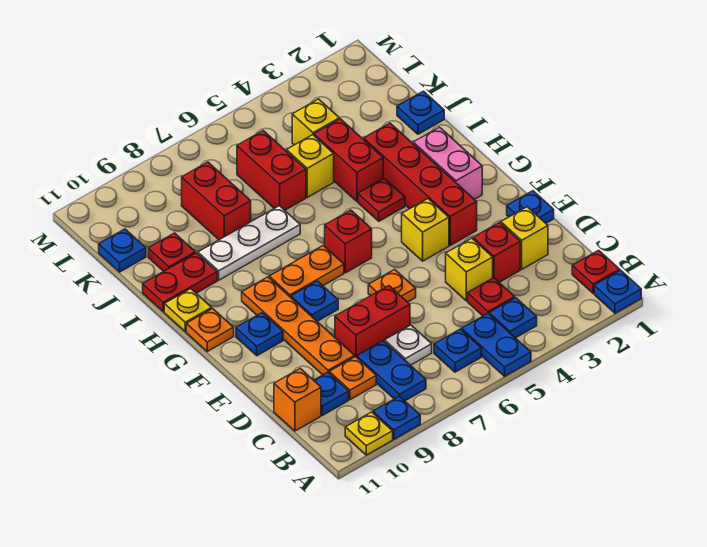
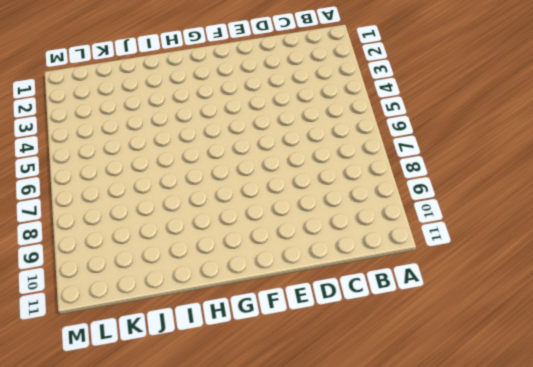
none -> blue 1x1 plate [594,270,641,313]
none -> blue 1x2 plate [462,314,531,376]
none -> blue 1x1 plate [373,396,420,439]
none -> yellow 1x1 plate [345,412,393,455]

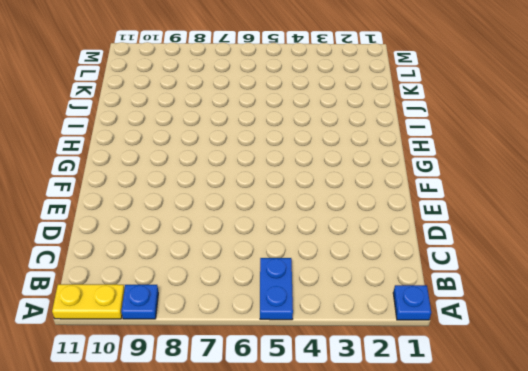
yellow 1x2 plate [52,284,124,319] -> yellow 1x1 plate [345,412,393,455]
none -> red 1x1 plate [572,250,620,293]
none -> blue 1x1 plate [489,298,537,338]
none -> blue 1x1 plate [434,329,481,372]
none -> blue 1x2 plate [357,341,426,401]

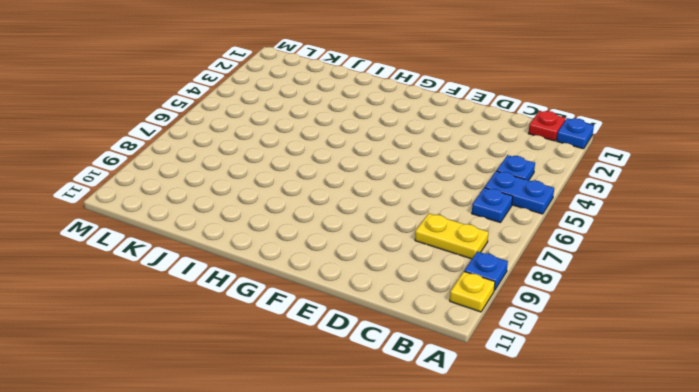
yellow 1x2 plate [415,213,489,259] -> blue 1x2 plate [357,341,426,401]
none -> red 1x1 plate [468,278,515,316]
none -> white 1x1 plate [385,325,432,365]
none -> orange 1x1 plate [329,357,376,400]
none -> blue 1x1 plate [314,372,349,415]

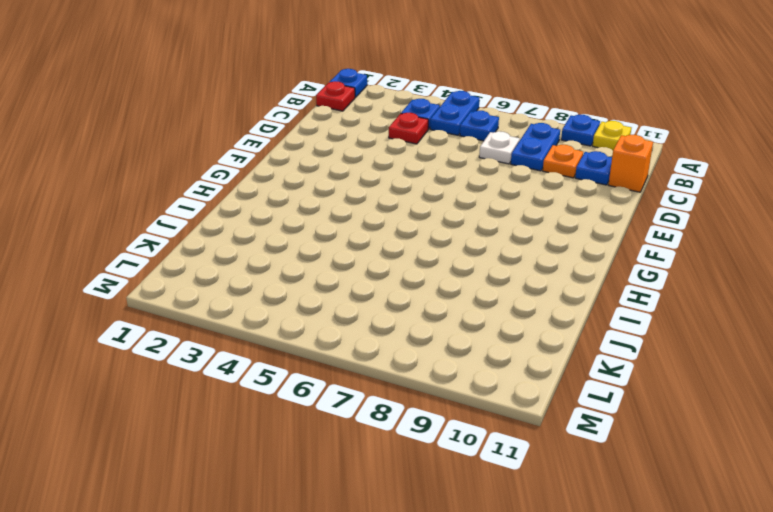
none -> yellow 1x1 brick [501,207,548,269]
none -> red 1x1 brick [473,223,520,282]
none -> yellow 1x1 brick [446,238,493,301]
none -> red 1x2 brick [335,286,410,357]

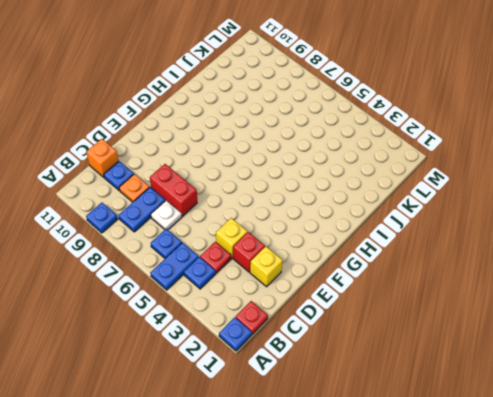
none -> yellow 1x1 plate [345,412,393,455]
none -> orange 1x4 plate [242,277,355,375]
none -> blue 1x1 plate [507,191,554,223]
none -> orange 1x1 plate [368,269,416,302]

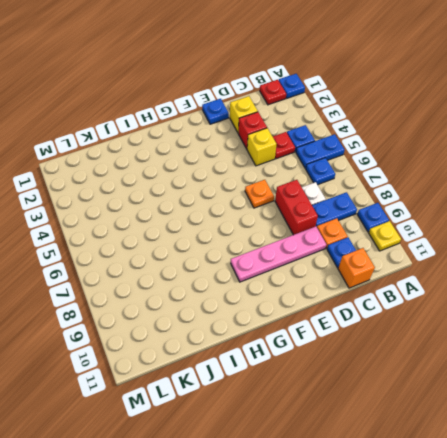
pink 1x4 plate [231,226,326,282] -> orange 1x4 plate [242,277,355,375]
none -> red 1x4 brick [364,123,477,245]
none -> yellow 1x1 brick [402,199,449,261]
none -> blue 1x1 plate [291,281,338,321]
none -> blue 1x1 plate [236,313,283,356]

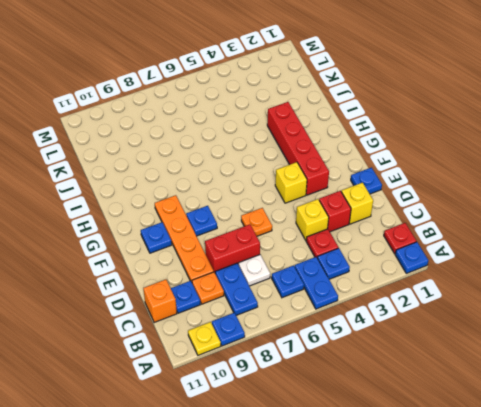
none -> pink 1x2 brick [413,127,482,199]
none -> red 1x1 brick [325,210,372,273]
none -> orange 1x2 plate [269,246,344,297]
none -> orange 1x1 plate [186,309,234,351]

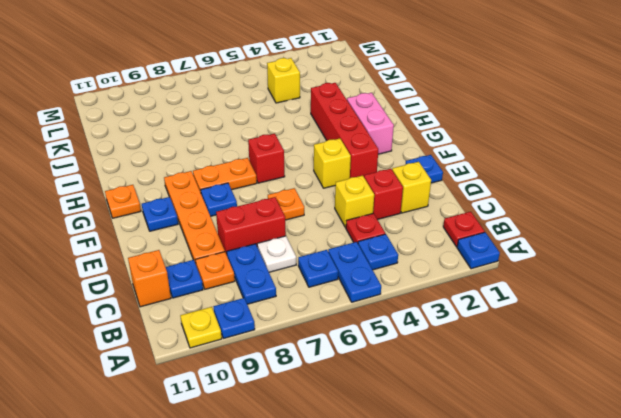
none -> red 1x1 plate [358,178,405,221]
none -> yellow 1x1 plate [164,289,212,332]
none -> red 1x2 brick [314,119,383,201]
none -> white 1x3 plate [198,206,300,280]

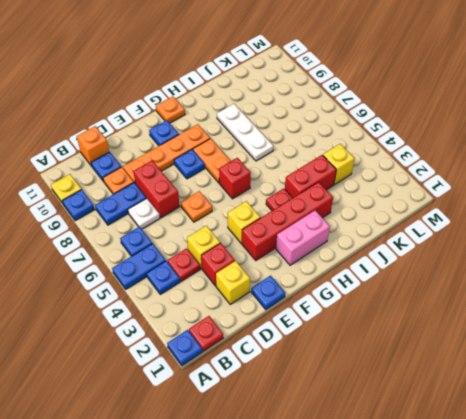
none -> yellow 1x1 plate [164,289,212,332]
none -> red 1x2 plate [143,253,217,312]
none -> blue 1x1 plate [397,91,444,134]
none -> yellow 1x1 brick [287,135,334,197]

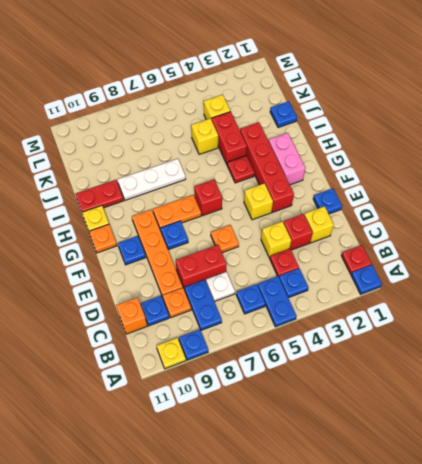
none -> red 1x2 brick [237,131,306,210]
none -> red 1x2 brick [182,162,251,240]
none -> red 1x1 plate [148,233,195,271]
none -> blue 1x1 plate [99,229,146,272]

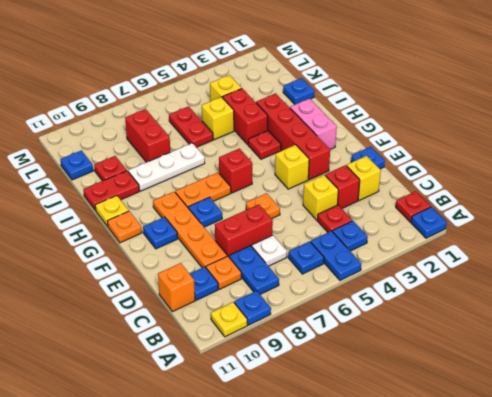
red 1x2 plate [169,106,213,147] -> red 1x2 brick [237,131,306,210]

